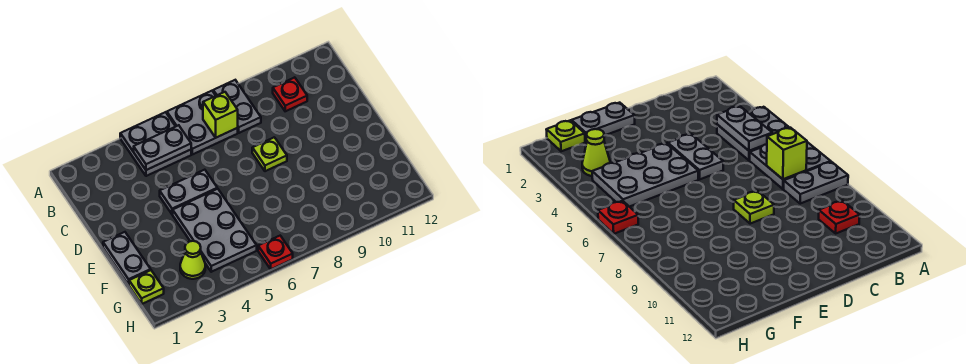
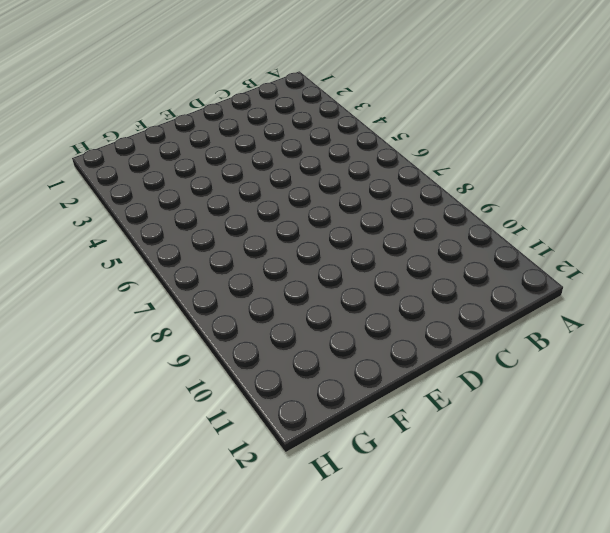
none -> grey 2x2 plate [120,112,191,176]
none -> grey 2x2 plate [167,91,238,154]
none -> grey 1x2 plate [213,80,261,133]

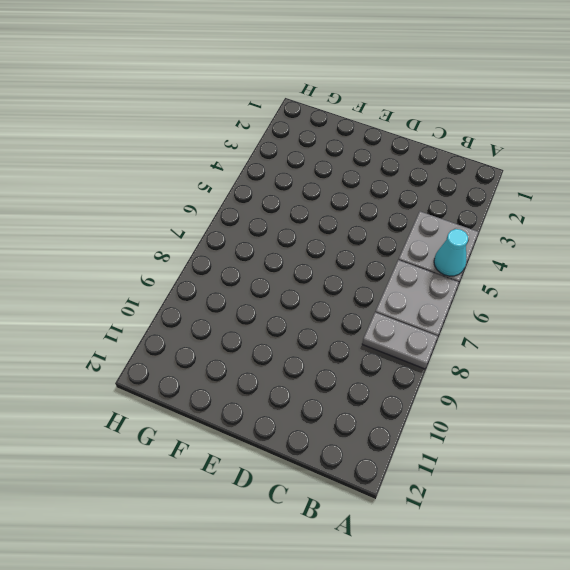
cyan 1x1 cone [434,229,468,276] -> none
none -> red 1x1 plate [273,77,307,111]
none -> grey 1x2 plate [160,170,217,214]
none -> lime 1x1 plate [252,137,287,171]

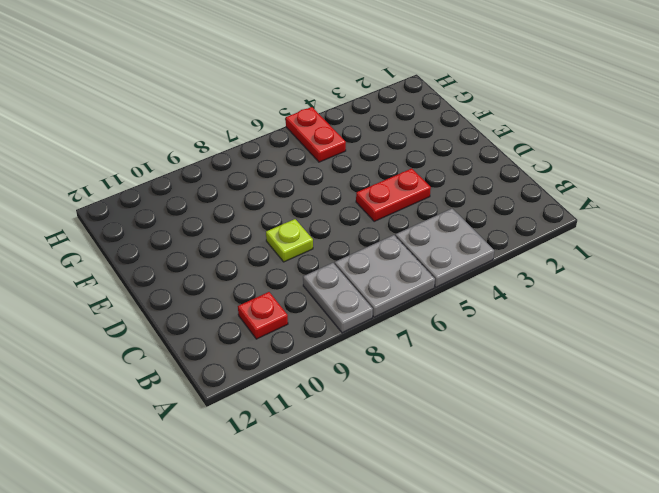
red 1x2 plate [356,168,431,221] -> grey 1x2 plate [160,170,217,214]
red 1x2 plate [286,107,346,162] -> grey 2x3 plate [173,189,257,272]
none -> grey 1x2 plate [103,232,151,285]
none -> lime 1x1 plate [129,270,164,304]
none -> lime 1x1 cone [180,241,205,279]

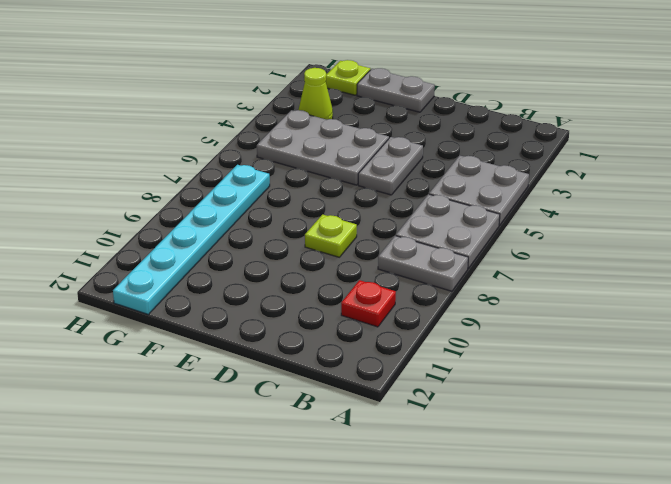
cyan 1x6 plate [113,165,270,314] -> none
none -> red 1x1 plate [258,236,293,269]
none -> grey 1x2 plate [134,125,191,170]
none -> lime 1x1 brick [203,92,238,138]

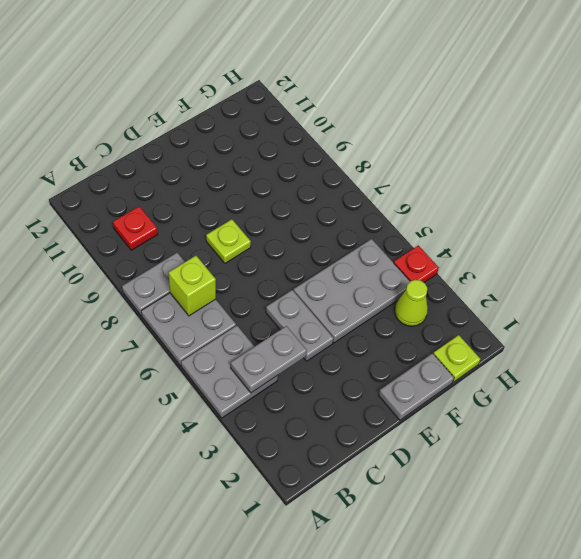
grey 1x2 plate [231,326,307,393] -> grey 1x2 plate turned to [134,125,191,170]
red 1x1 plate [394,245,439,282] -> red 1x1 plate moved to [258,236,293,269]

